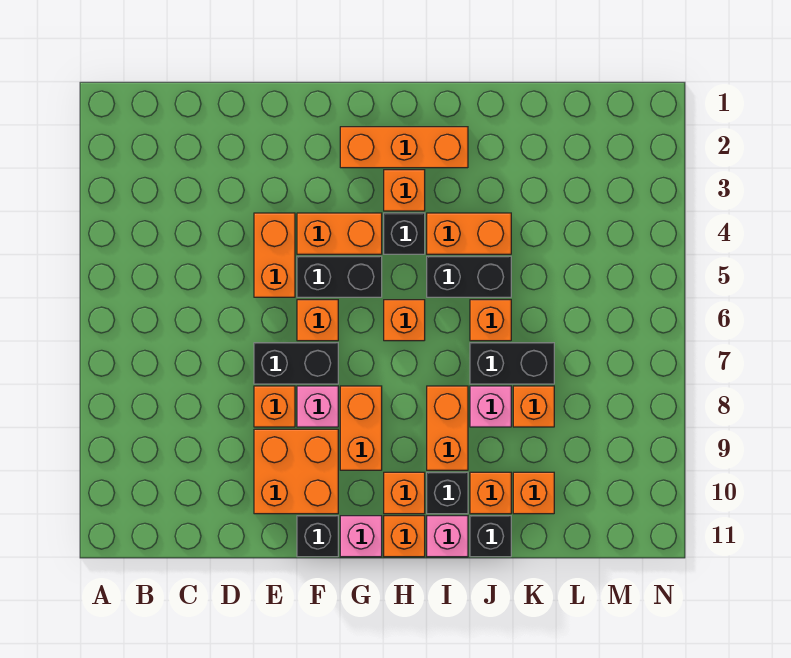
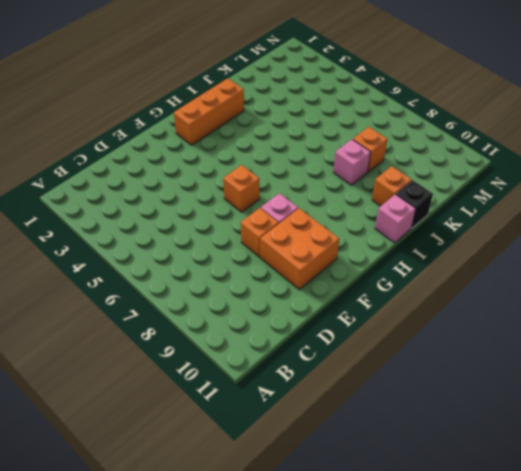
none -> orange 1x2 brick [254,213,295,297]
none -> black 1x2 brick [254,343,338,384]
none -> orange 1x2 brick [297,213,382,254]

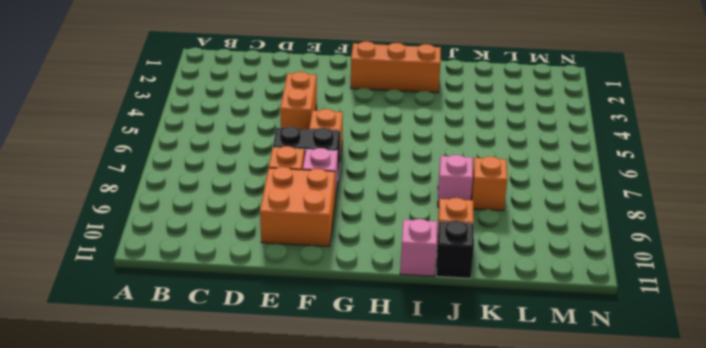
none -> orange 1x2 brick [297,213,382,254]
none -> black 1x2 brick [297,256,382,297]
none -> black 1x1 brick [297,516,338,557]

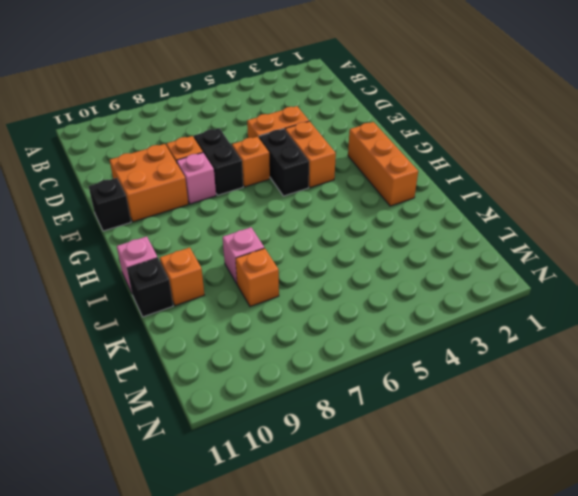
none -> orange 1x2 brick [340,386,382,470]
none -> pink 1x1 brick [340,516,382,557]
none -> orange 1x1 brick [384,170,425,211]

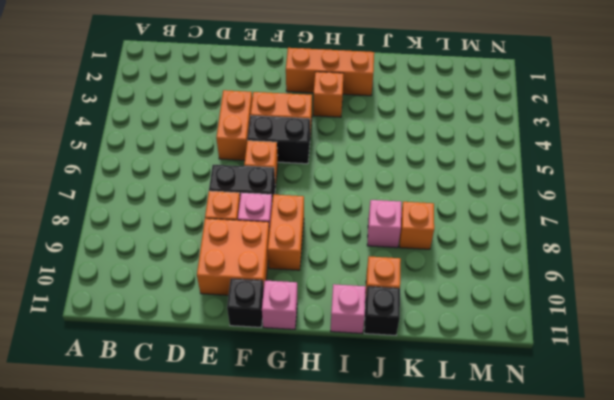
none -> black 1x1 brick [384,213,425,254]
none -> orange 1x1 brick [384,300,425,341]
none -> orange 1x1 brick [384,472,425,514]

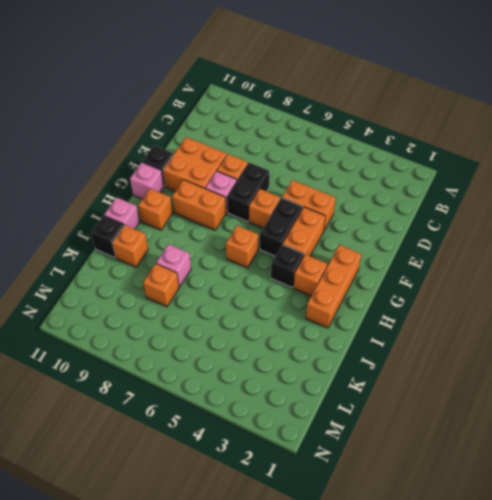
none -> orange 1x1 brick [384,516,425,557]
none -> orange 1x2 brick [427,213,511,254]
none -> black 1x2 brick [427,256,511,297]

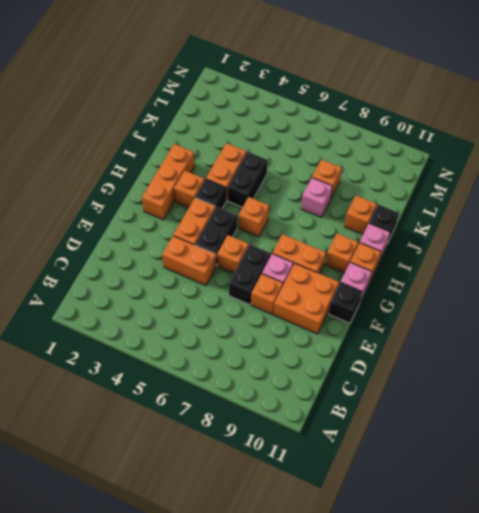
none -> orange 1x2 brick [427,386,468,470]
none -> black 1x1 brick [427,472,468,514]
none -> orange 1x1 brick [470,300,511,341]

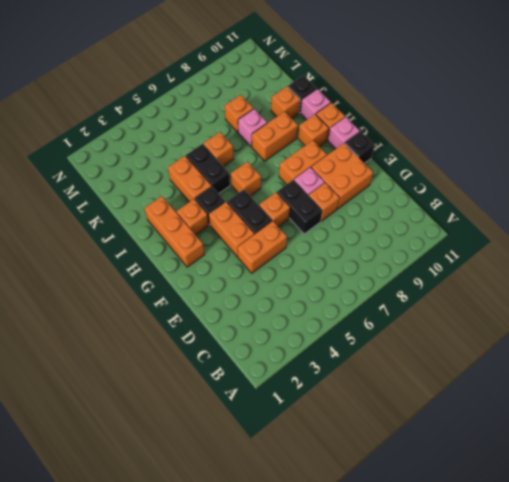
none -> black 1x1 brick [427,472,468,514]
none -> black 1x2 brick [470,343,554,384]
none -> orange 1x1 brick [513,472,554,514]

